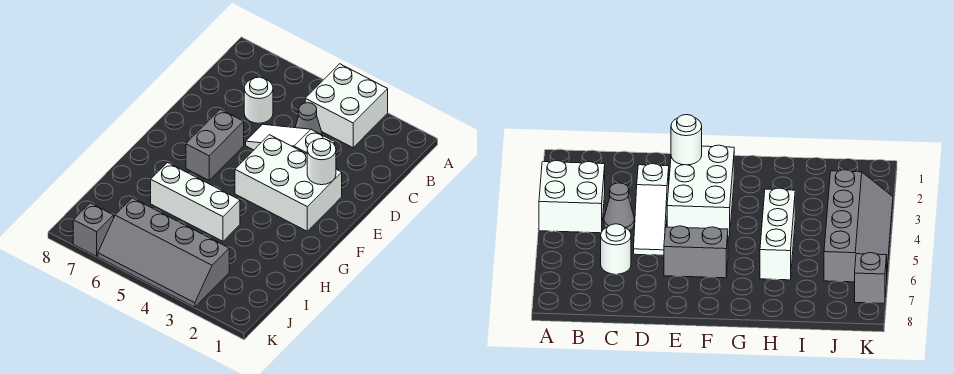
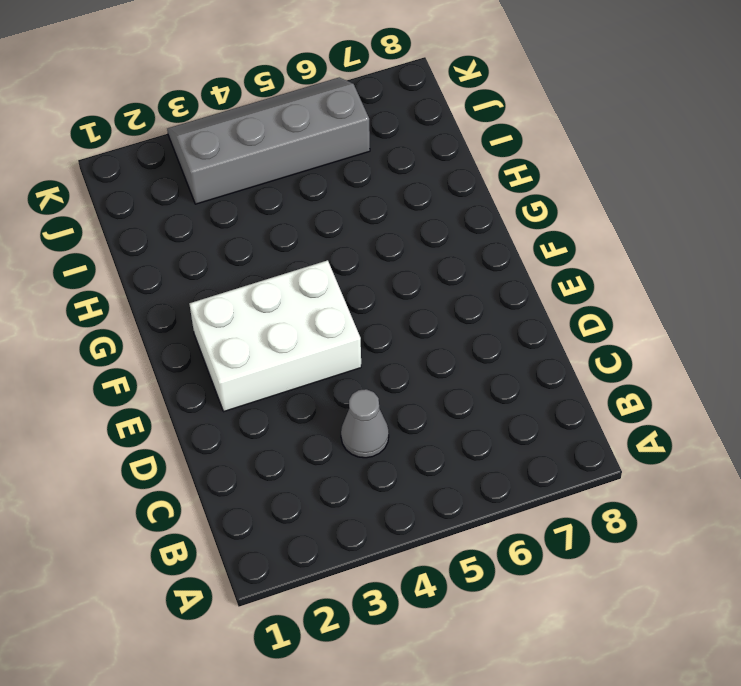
none -> white 2x2 brick [305,64,388,148]
none -> white 1x1 round brick [244,77,273,123]

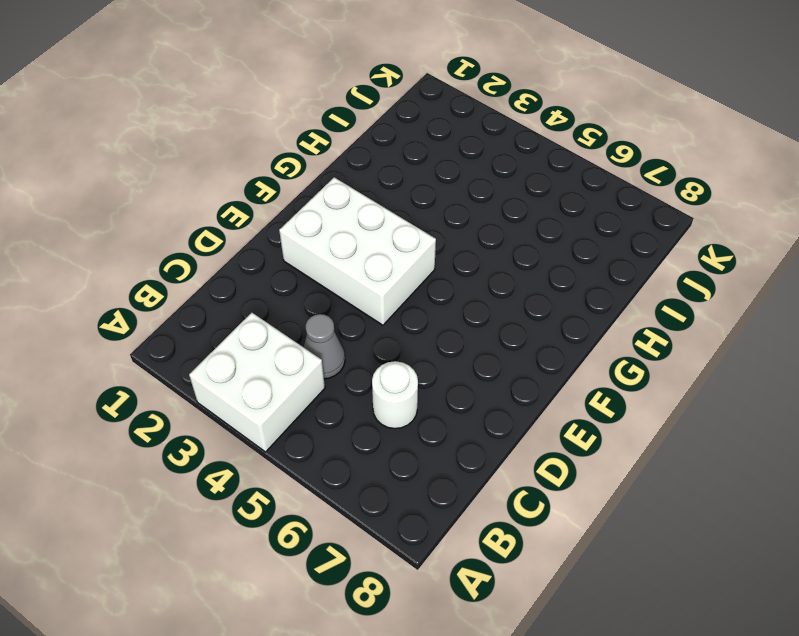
none -> white 1x3 slope [246,124,335,154]
none -> grey 1x2 brick [186,109,244,180]

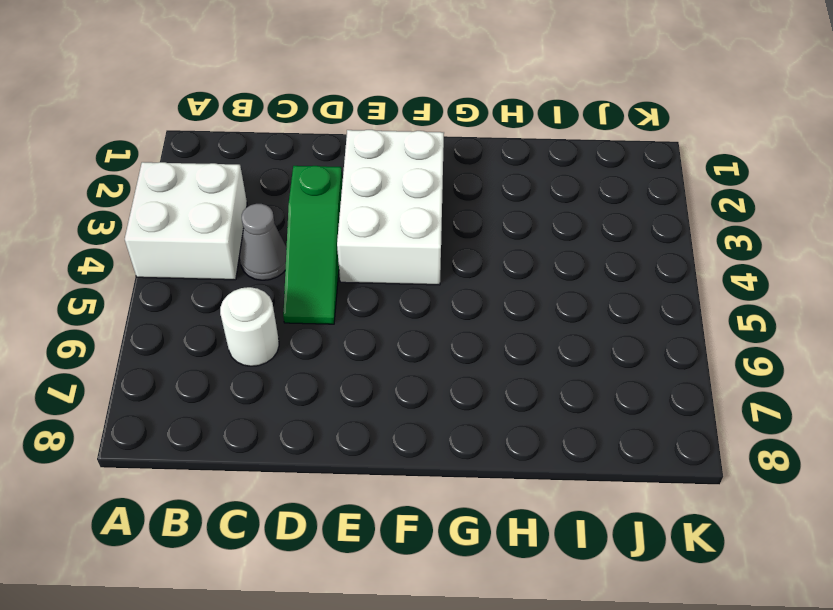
green 1x3 slope [283,166,343,324] -> white 1x3 slope [246,124,335,154]
none -> grey 1x2 brick [186,109,244,180]
none -> white 1x3 brick [151,163,240,241]

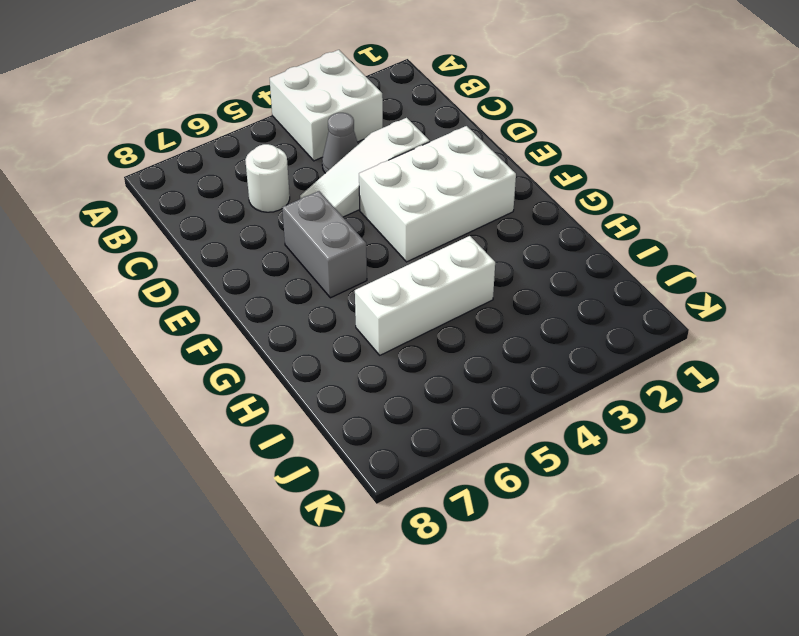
none -> grey 2x4 slope [98,198,229,307]
none -> grey 1x1 brick [73,203,114,256]

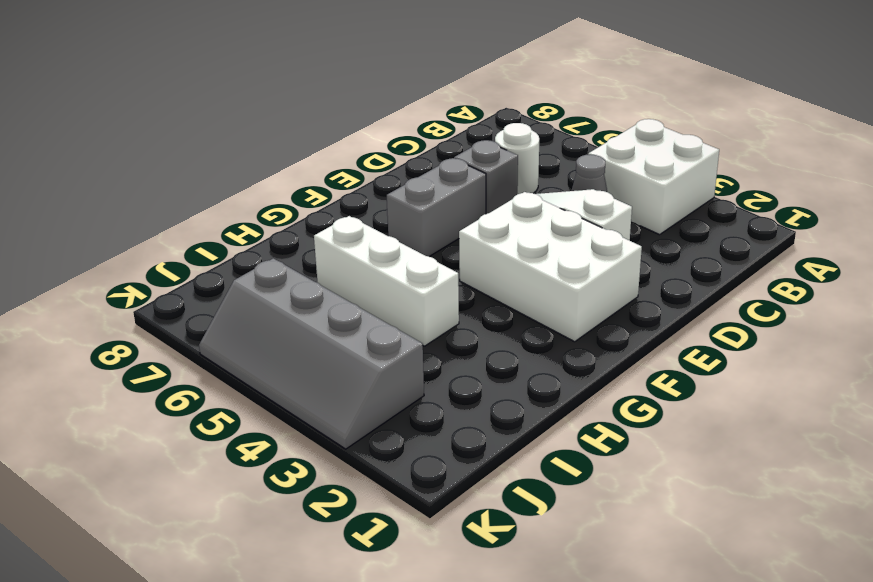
grey 1x1 brick [454,140,518,214] -> grey 1x1 brick moved to [73,203,114,256]
none -> white 1x1 round brick [307,139,336,185]

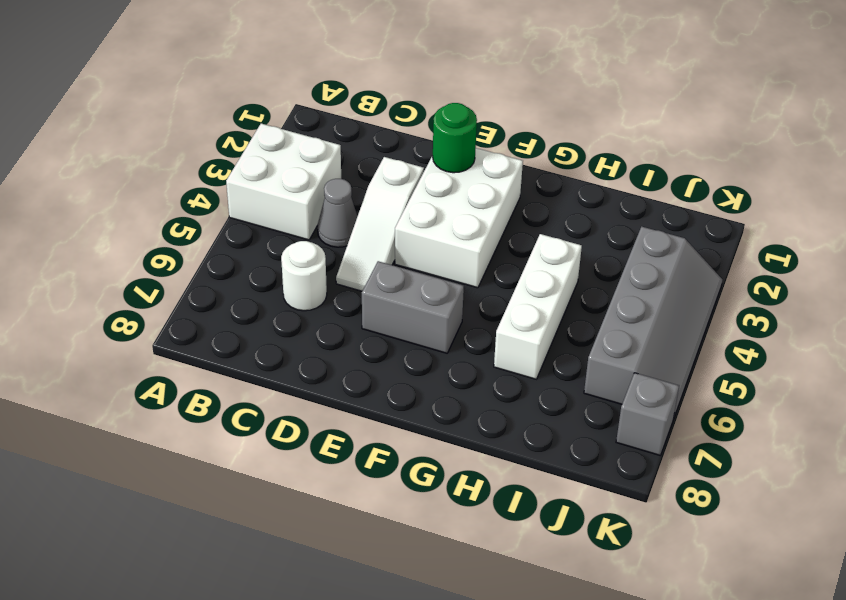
green 1x1 round brick [433,103,477,173] -> white 1x1 round brick [307,139,336,185]

